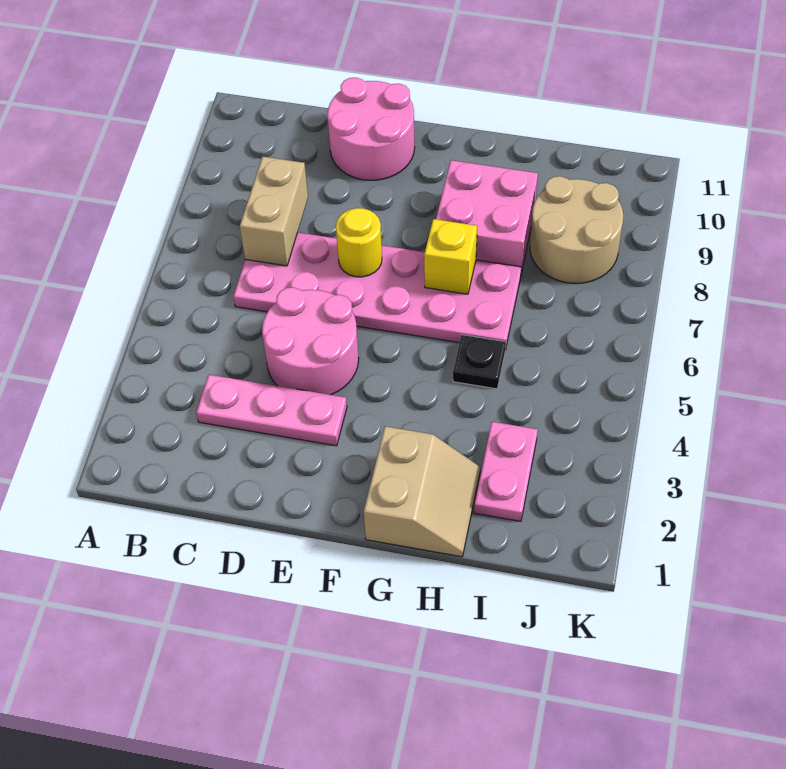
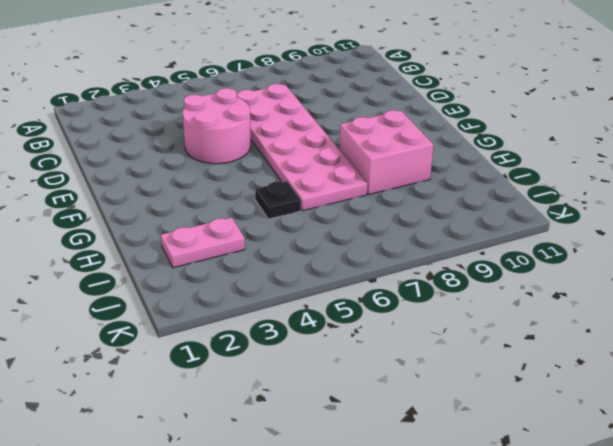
none -> pink 1x3 plate [196,375,347,446]
none -> pink 2x2 round brick [328,78,415,180]
none -> tan 2x2 slope [364,426,480,557]

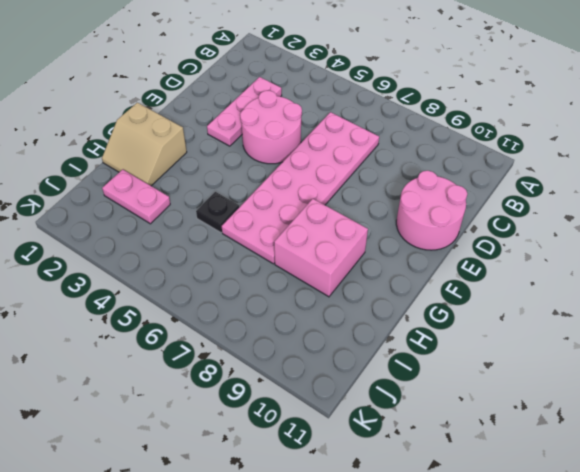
none -> tan 2x2 round brick [530,176,623,284]
none -> tan 1x2 brick [240,157,308,266]
none -> yellow 1x1 round brick [336,208,382,277]

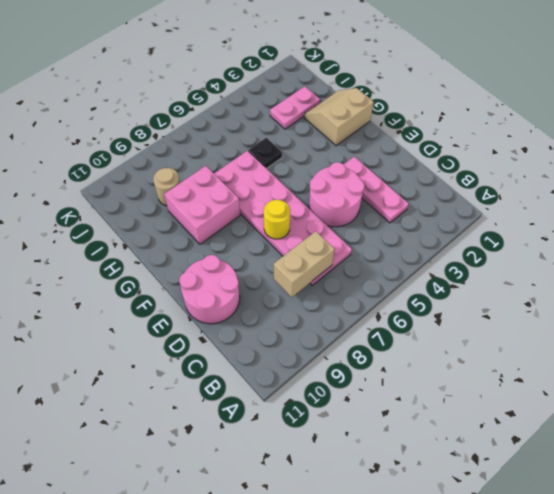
tan 1x1 round brick [153,168,180,206] -> tan 2x2 round brick [530,176,623,284]
none -> yellow 1x1 brick [424,219,477,294]

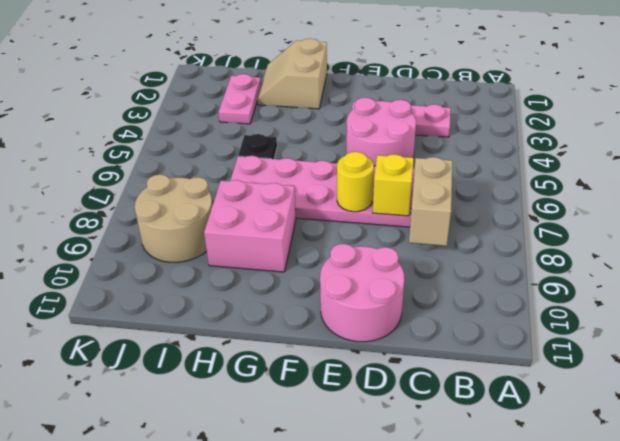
yellow 1x1 brick [373,154,414,216] -> yellow 1x1 brick moved to [424,219,477,294]

